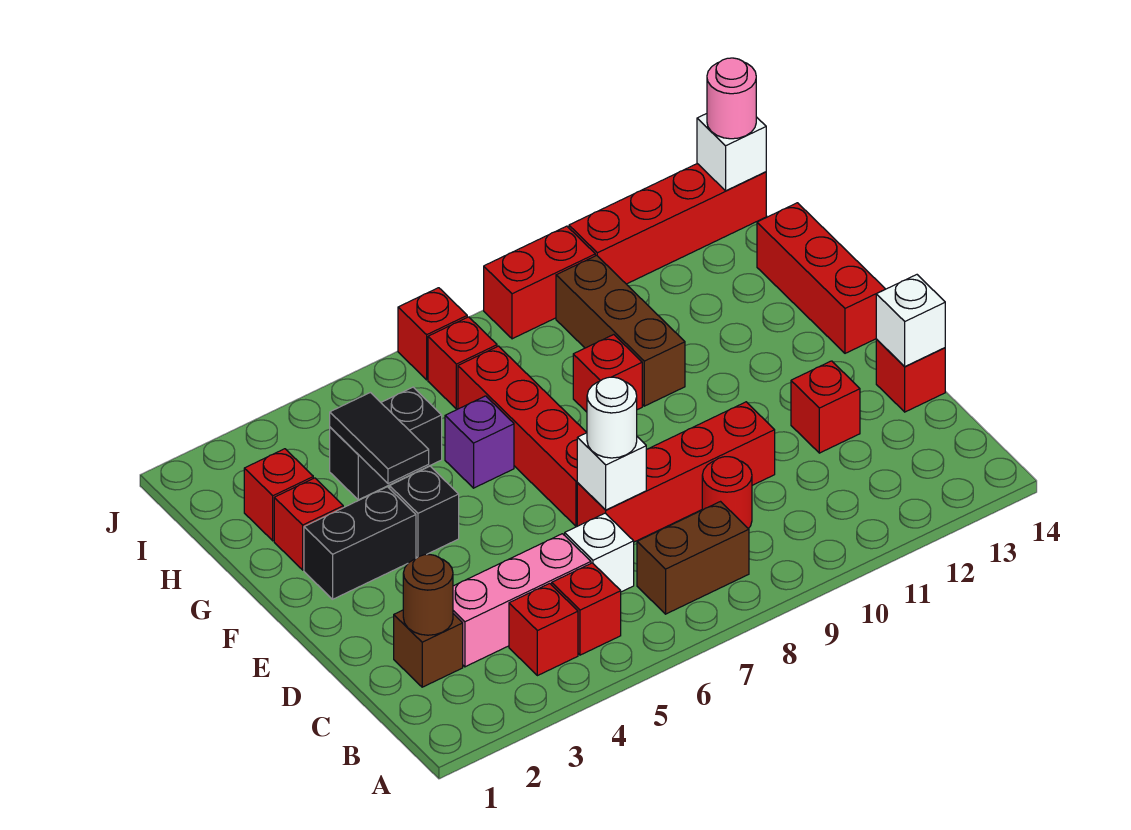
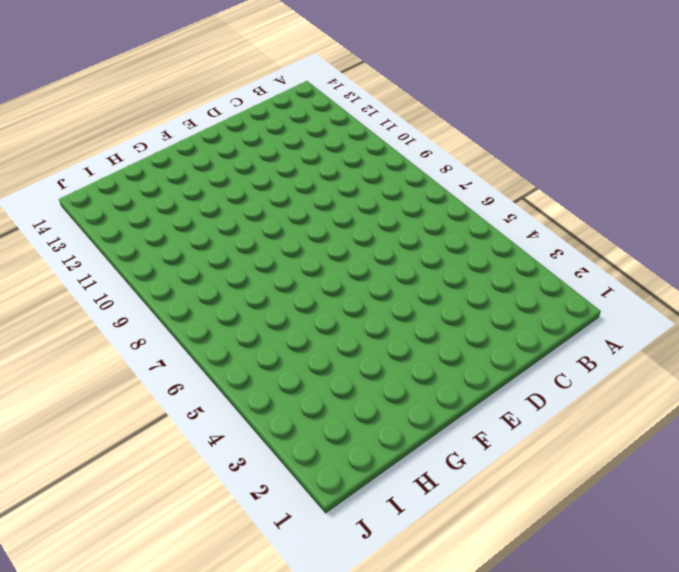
none -> red 1x1 brick [509,583,578,676]
none -> red 1x1 brick [552,563,621,655]
none -> brown 1x2 brick [637,502,749,614]
none -> brown 1x1 brick [394,610,463,687]

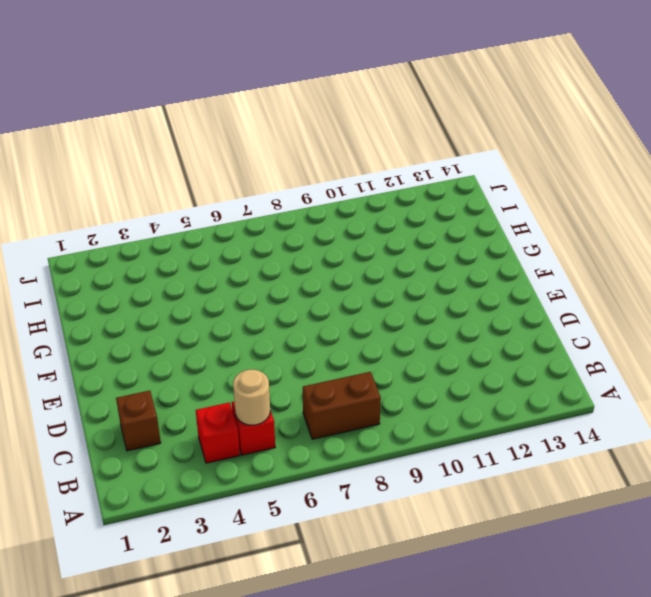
tan 1x1 round brick [233,370,270,425] -> none
none -> pink 1x3 brick [453,534,591,667]
none -> white 1x1 brick [565,513,634,592]
none -> red 1x1 round brick [702,457,752,529]
none -> red 1x4 brick [577,402,775,542]

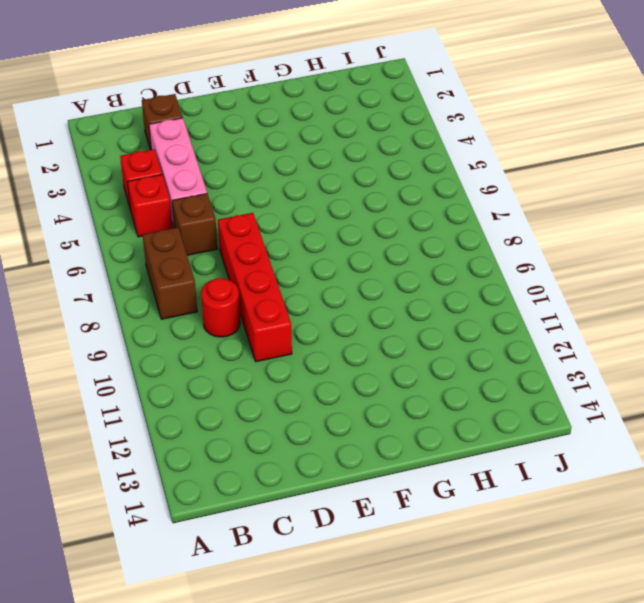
brown 1x1 brick [172,194,217,255] -> white 1x1 brick [565,513,634,592]
none -> red 1x1 brick [791,361,860,453]
none -> red 1x1 brick [876,340,945,412]
none -> red 1x4 brick [458,346,587,526]
none -> black 1x2 brick [304,487,416,599]

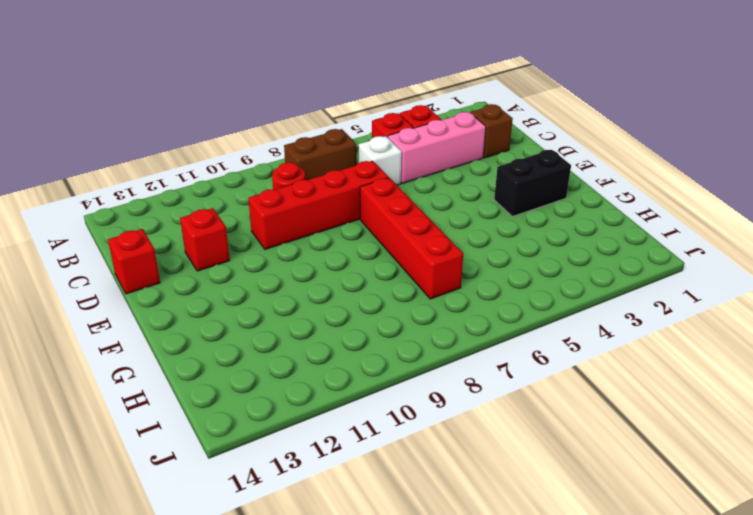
none -> black 1x1 brick [390,466,459,558]
none -> red 1x3 brick [757,203,885,353]
none -> red 1x1 brick [274,478,343,570]
none -> purple 1x1 brick [445,396,514,488]

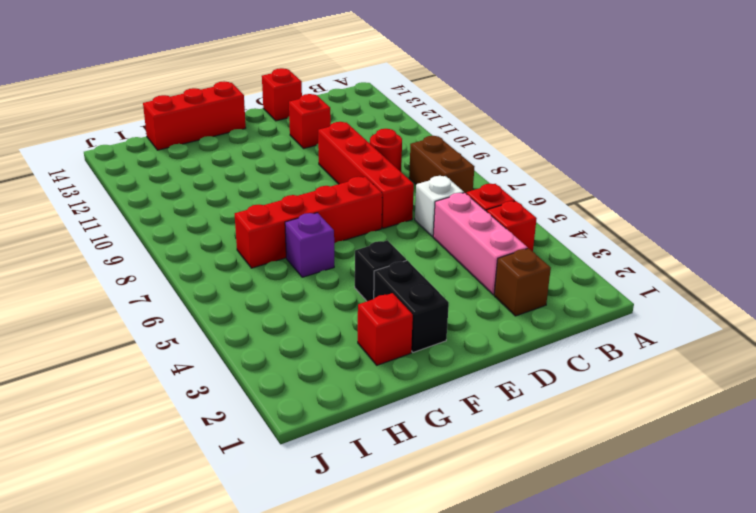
none -> red 1x1 brick [573,335,642,412]
none -> brown 1x3 brick [556,255,685,406]
none -> red 1x1 brick [244,449,313,541]
none -> black 1x2 brick [330,387,442,500]

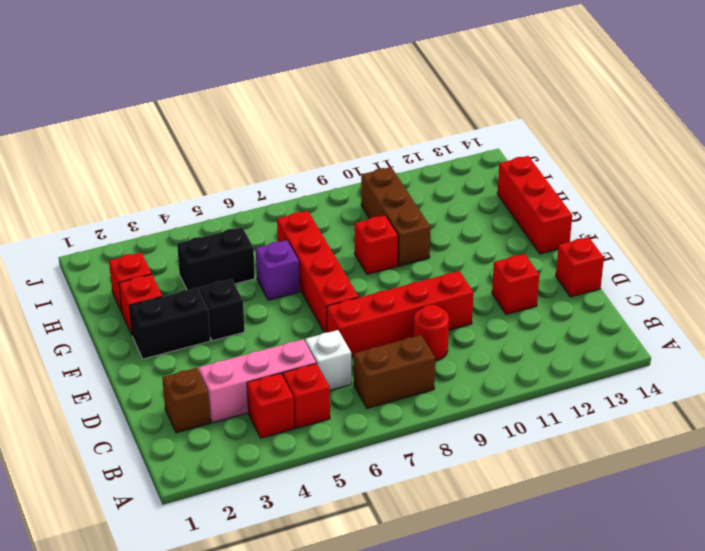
none -> red 1x1 brick [428,317,497,409]
none -> red 1x1 brick [398,288,467,380]
none -> red 1x2 brick [484,226,595,339]
none -> red 1x4 brick [569,164,766,284]

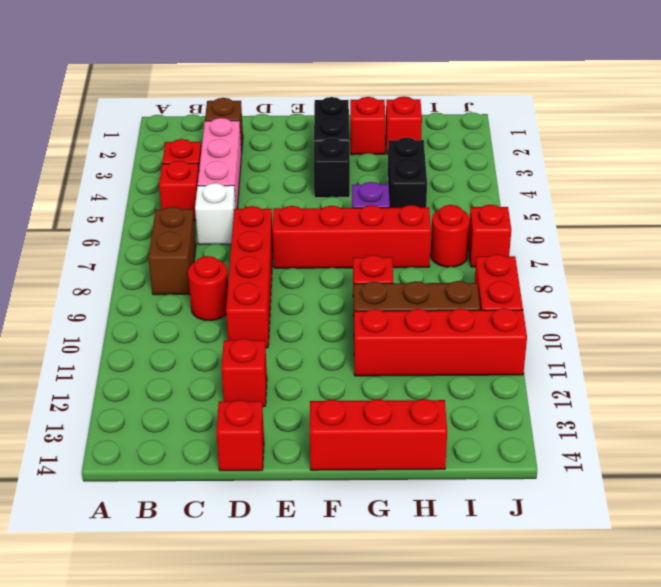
red 1x4 brick [354,308,527,376] -> red 1x4 brick turned to [569,164,766,284]
red 1x1 round brick [430,205,470,267] -> red 1x1 brick [428,317,497,409]
none -> brown 1x1 round brick [403,555,453,635]
none -> white 1x1 brick [577,433,646,510]
none -> white 1x1 brick [876,275,945,366]
none -> black 1x2 tile [330,393,429,484]

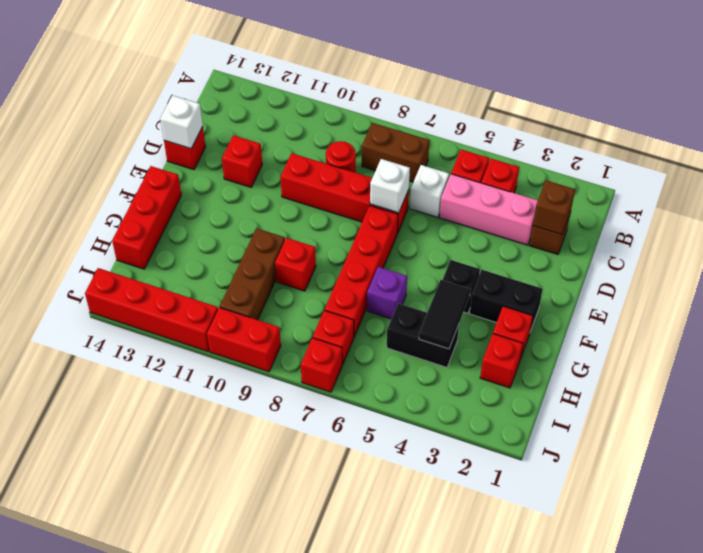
brown 1x1 brick [533,180,575,234] -> brown 1x1 round brick [403,555,453,635]
none -> white 1x1 brick [697,114,766,191]
none -> white 1x1 round brick [587,377,637,458]
none -> pink 1x1 round brick [707,58,756,139]

